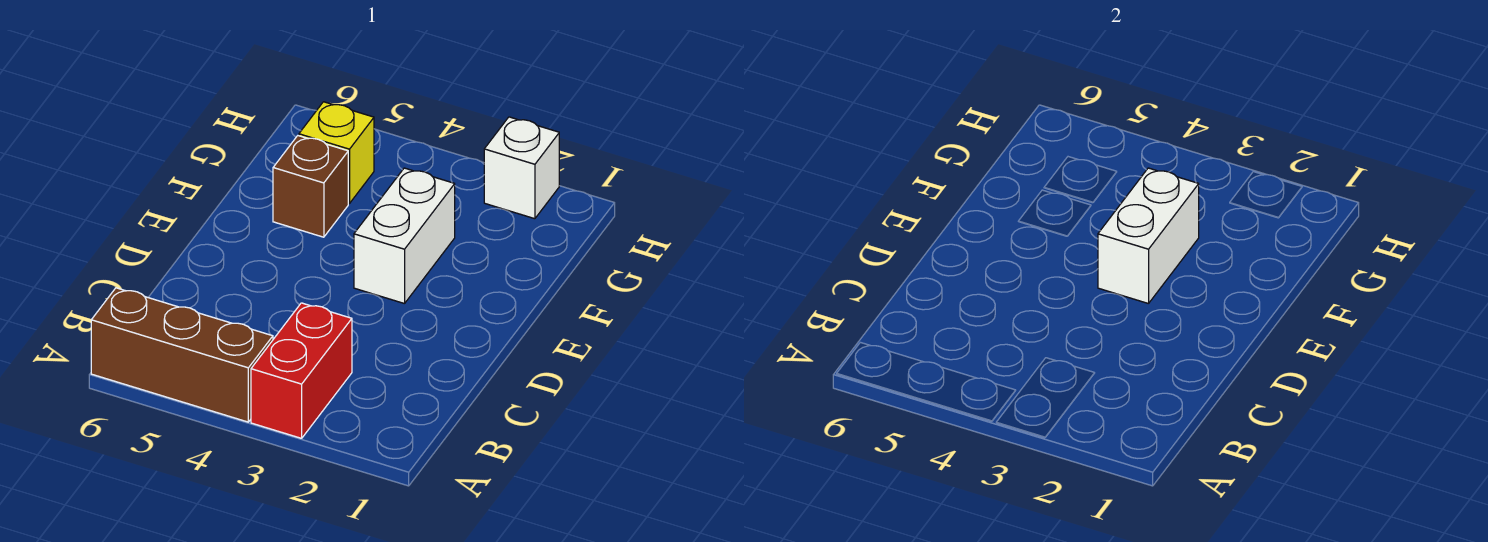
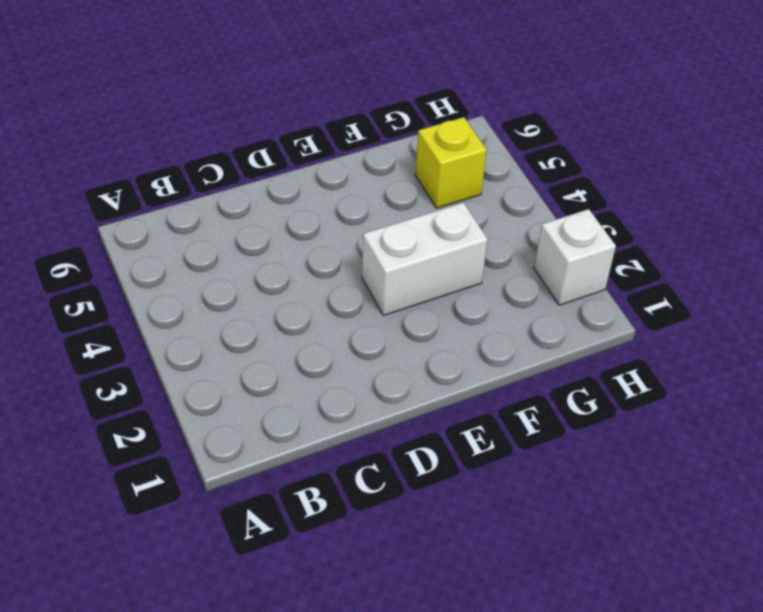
none -> red 1x2 brick [251,303,352,438]
none -> brown 1x3 brick [91,288,273,422]

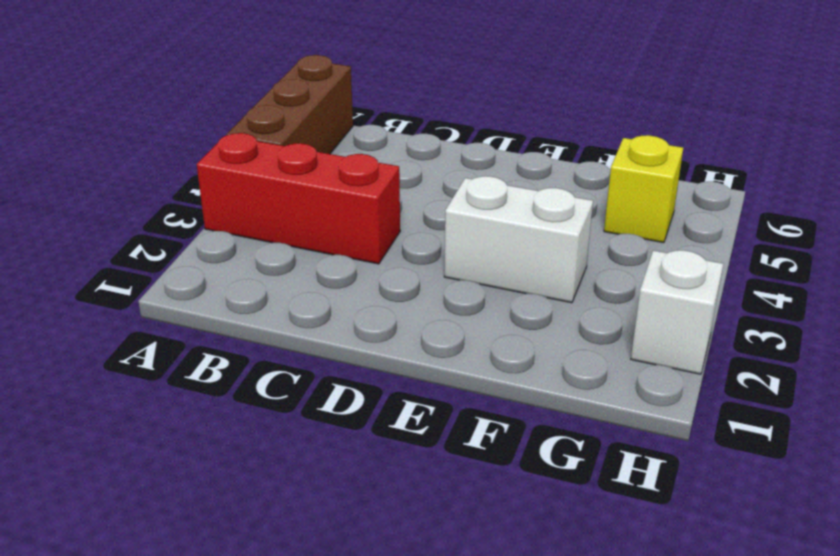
red 1x3 brick [197,133,400,264] -> red 1x2 brick [251,303,352,438]
none -> brown 1x1 brick [273,136,348,237]
none -> white 1x2 brick [1098,168,1199,304]

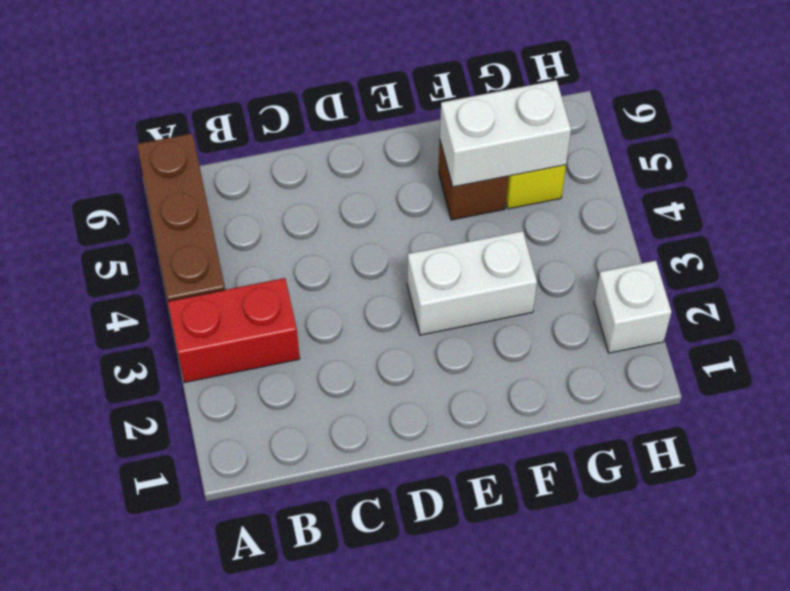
white 1x2 brick [440,80,571,187] -> white 1x2 brick moved to [1098,168,1199,304]

